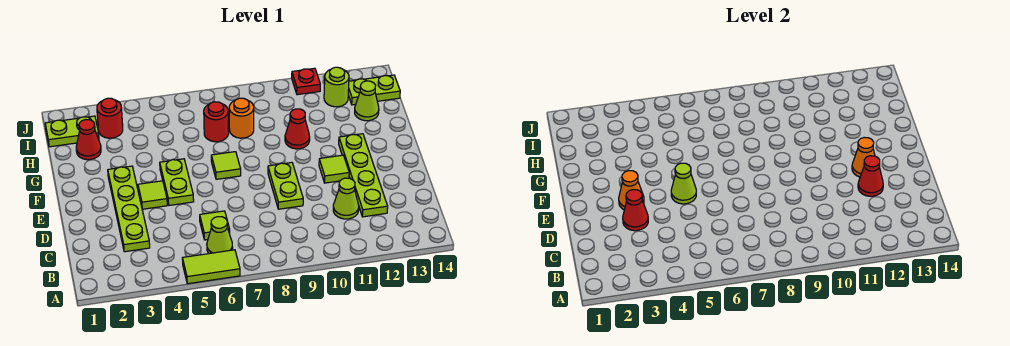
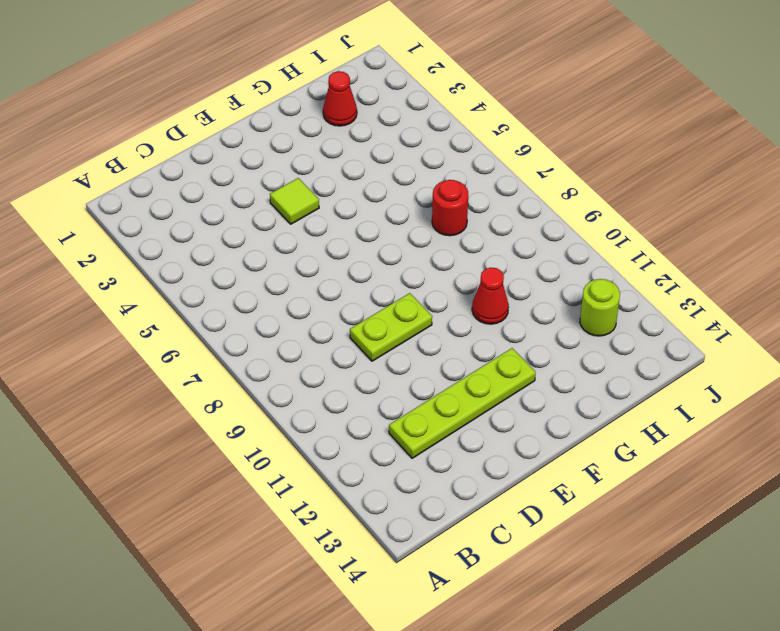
none -> lime 1x2 tile [182,250,240,284]
none -> lime 1x1 cone [207,217,233,254]
none -> lime 1x4 plate [108,166,150,252]

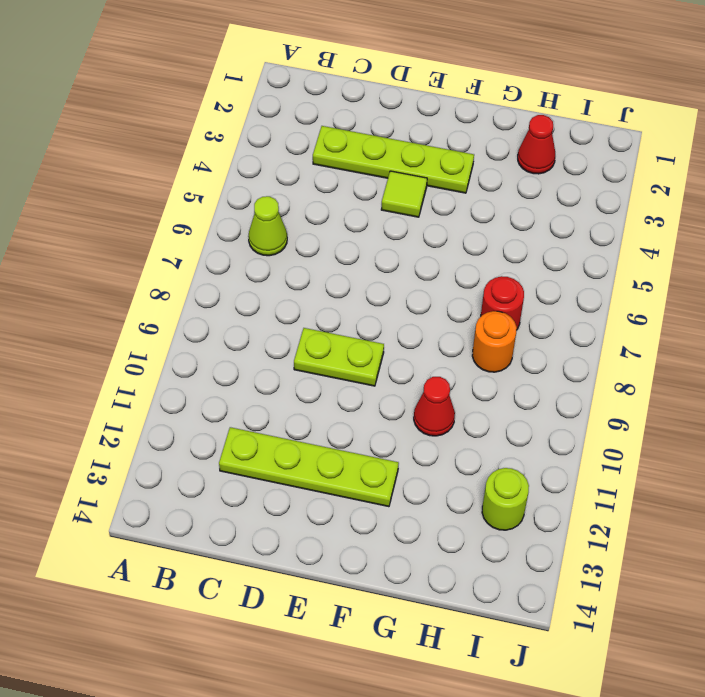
none -> lime 1x2 tile [182,250,240,284]
none -> lime 1x1 tile [200,211,230,240]
none -> lime 1x1 cone [333,178,359,219]

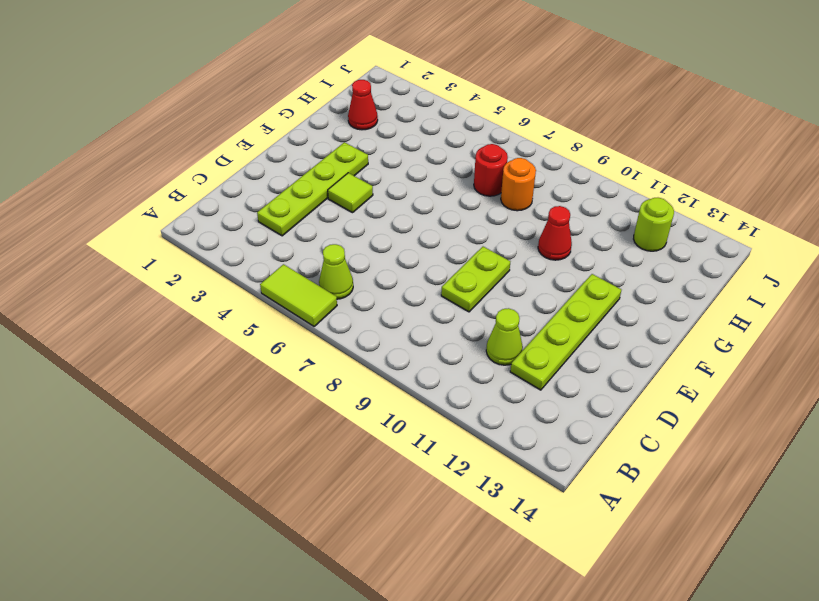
none -> lime 1x1 tile [200,211,230,240]
none -> lime 1x2 plate [160,159,194,205]
none -> lime 1x1 tile [319,155,349,183]

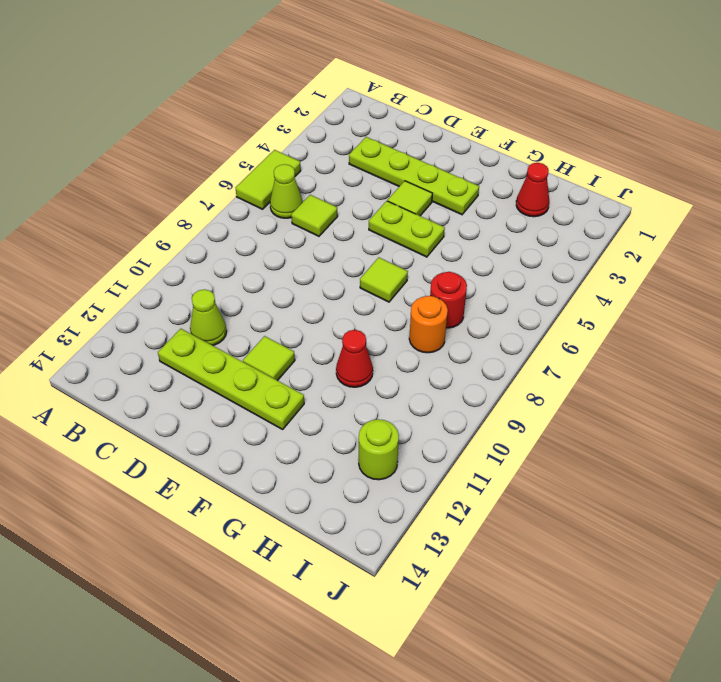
none -> lime 1x2 plate [268,163,303,209]
none -> lime 1x1 cone [355,81,379,121]
none -> lime 1x2 plate [45,116,99,147]

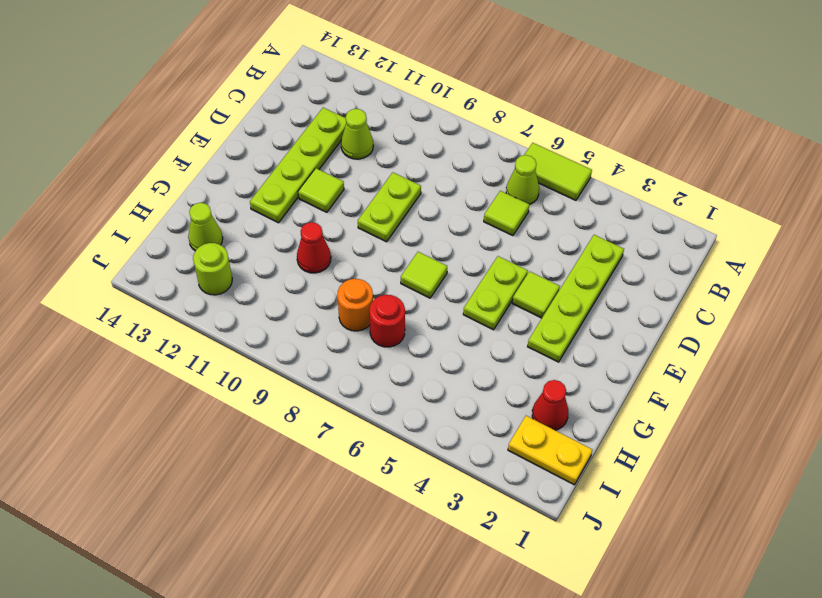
yellow 1x2 plate [508,416,592,485] -> lime 1x2 plate [45,116,99,147]
none -> red 1x1 round brick [97,98,123,138]
none -> lime 1x2 plate [348,75,400,105]
none -> red 1x1 plate [292,68,320,95]

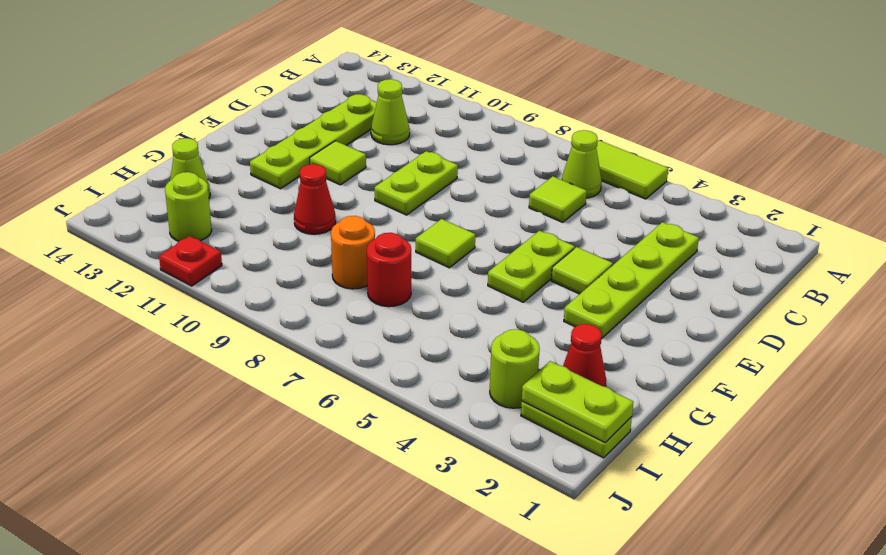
lime 1x2 plate [522,361,633,443] -> lime 1x2 plate moved to [348,75,400,105]
lime 1x1 round brick [490,329,540,408] -> red 1x1 round brick [97,98,123,138]
none -> red 1x1 cone [623,190,648,231]
none -> red 1x1 cone [858,156,883,196]
none -> orange 1x1 cone [619,171,644,210]

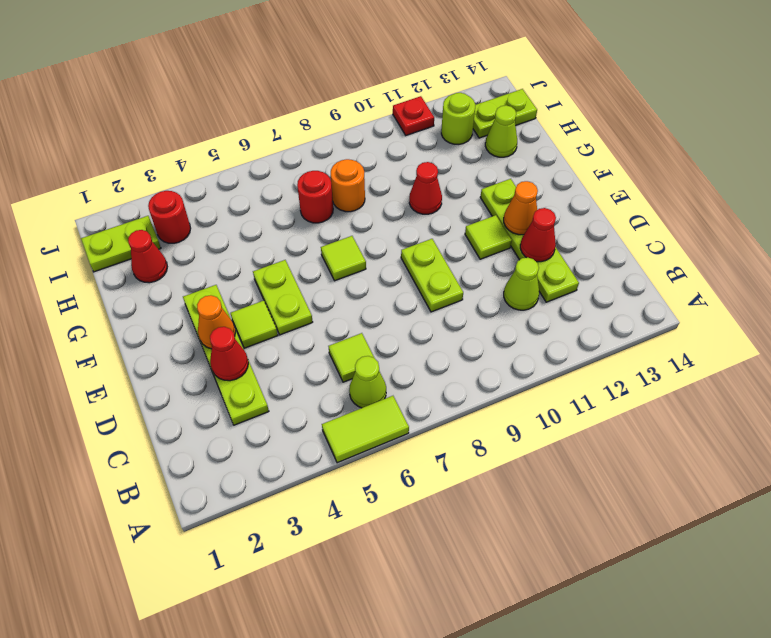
none -> lime 1x1 cone [671,163,696,204]

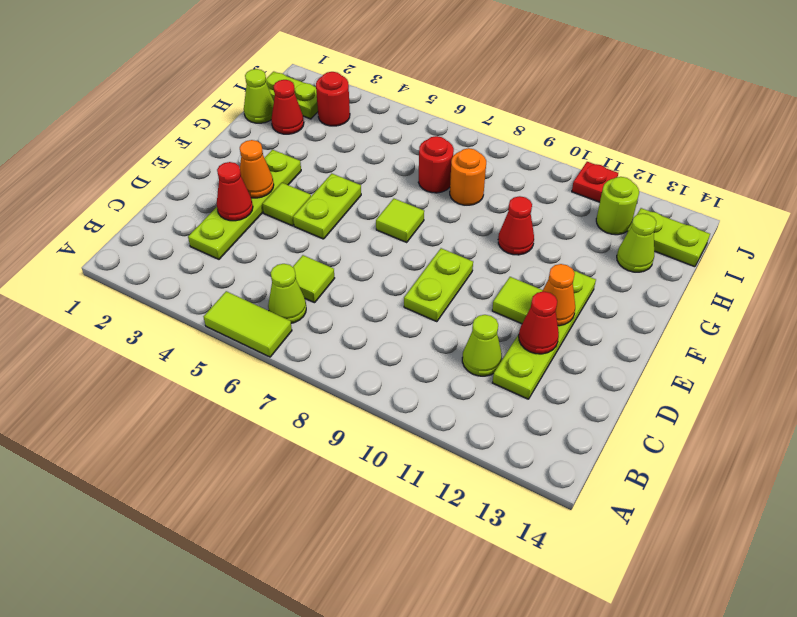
lime 1x1 cone [244,69,274,123] -> lime 1x1 cone moved to [671,163,696,204]

